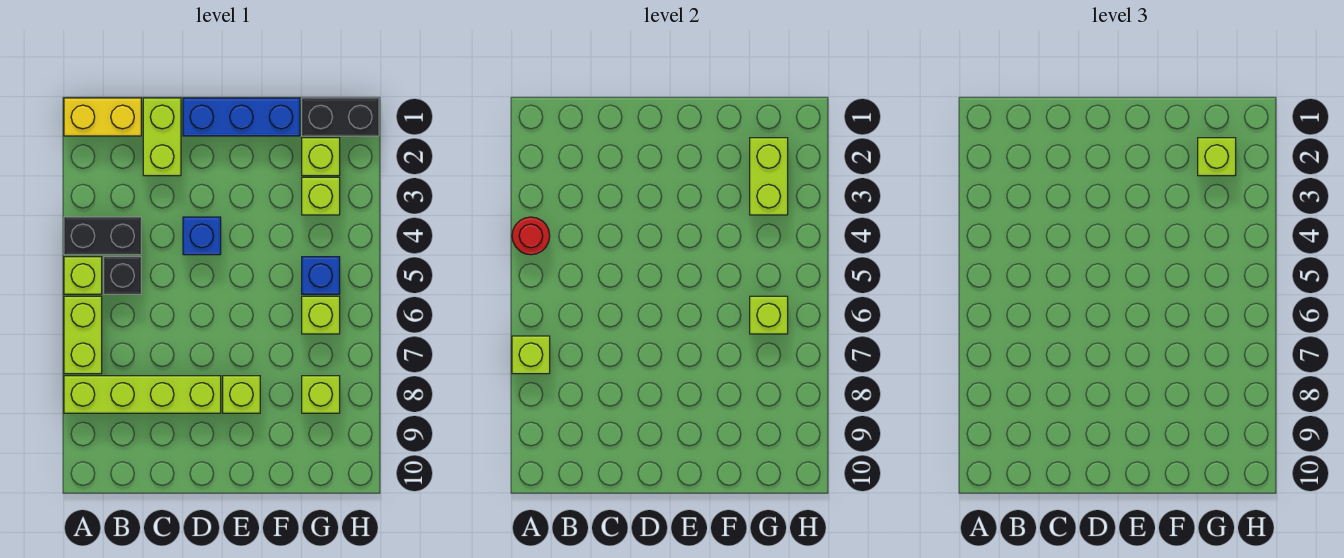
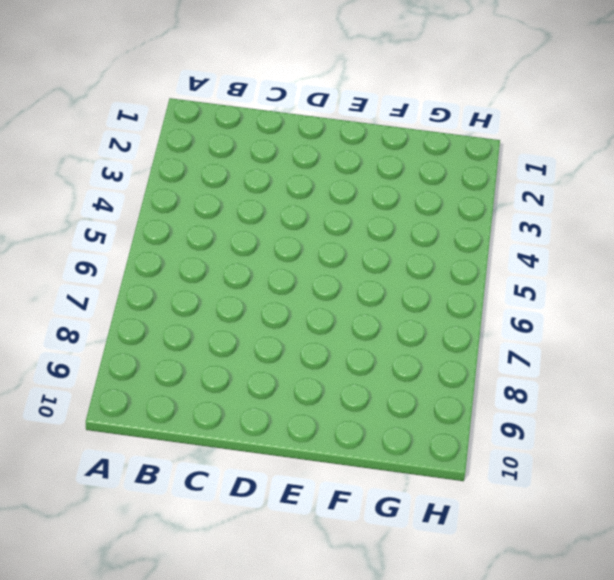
none -> yellow 1x2 brick [64,98,141,136]
none -> black 1x2 brick [64,217,141,255]
none -> lime 1x1 brick [64,257,102,294]

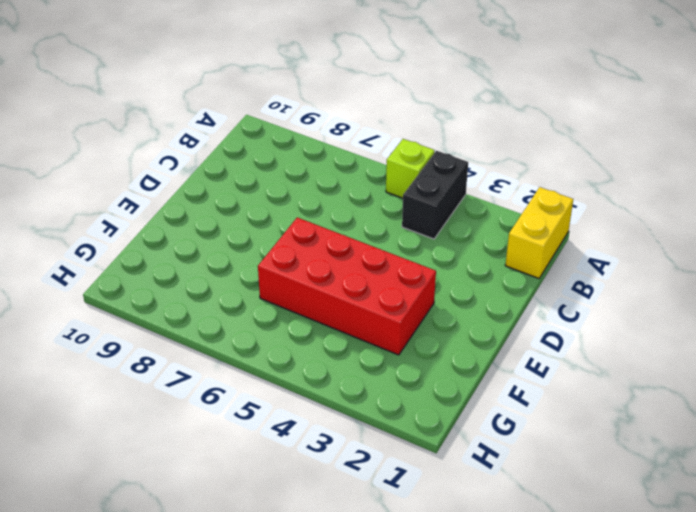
red 2x4 brick [258,218,436,355] -> none
none -> lime 1x2 brick [64,296,102,374]
none -> lime 1x4 brick [64,376,221,413]
none -> black 1x1 brick [104,257,141,294]

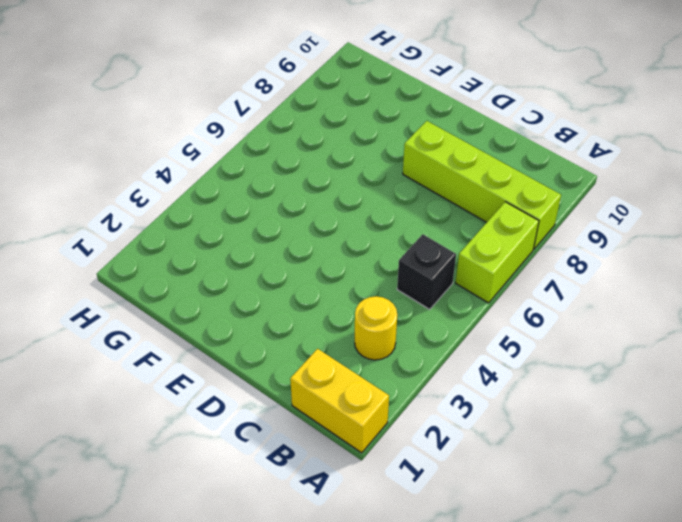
yellow 1x1 round brick [355,296,397,360] -> none
none -> black 1x2 brick [64,217,141,255]
none -> lime 1x1 brick [64,257,102,294]
none -> lime 1x2 brick [143,98,181,176]

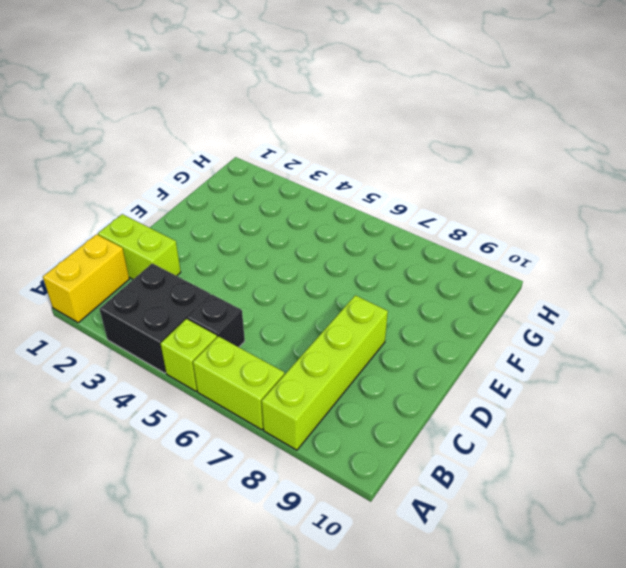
black 2x2 brick [99,263,211,373] -> black 1x2 brick [64,217,141,255]
none -> blue 1x3 brick [183,98,300,136]
none -> blue 1x1 brick [183,217,221,255]
none -> lime 1x1 brick [223,376,260,413]

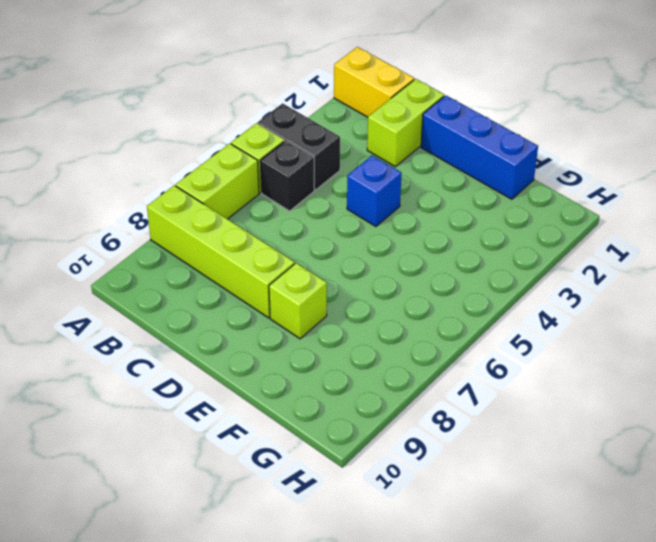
none -> black 1x2 brick [302,98,379,136]
none -> lime 1x1 brick [302,138,340,176]
none -> lime 1x1 brick [302,177,340,215]

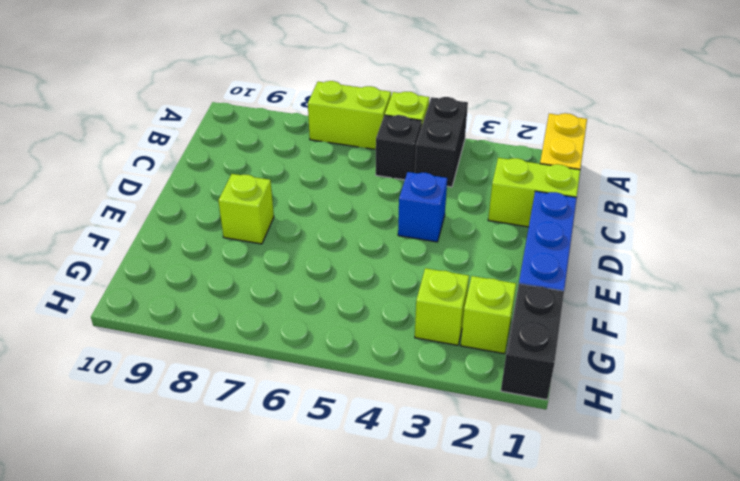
none -> lime 1x4 brick [64,376,221,413]
none -> blue 1x1 brick [302,257,340,294]
none -> lime 1x1 brick [302,296,340,334]

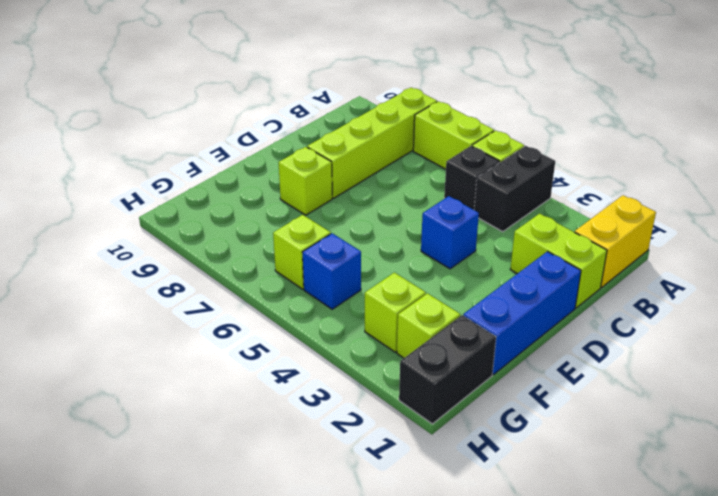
none -> lime 1x1 brick [302,376,340,413]
none -> red 1x1 round brick [512,217,550,255]
none -> lime 1x1 brick [512,336,550,374]

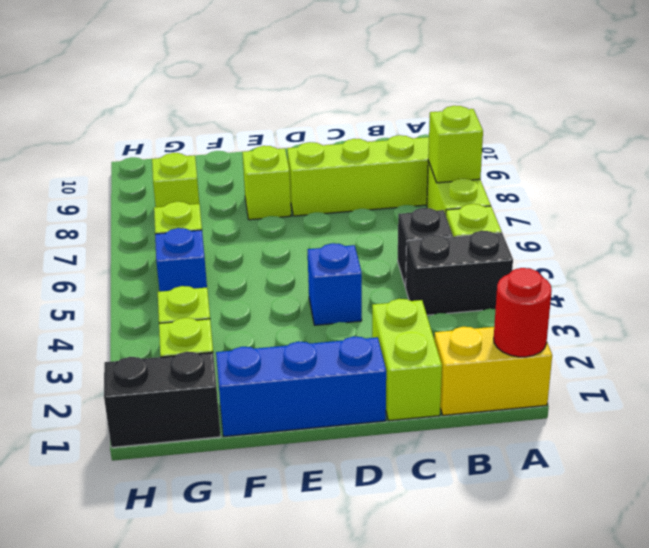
red 1x1 round brick [494,268,552,357] -> red 1x1 round brick moved to [512,217,550,255]
none -> lime 1x2 brick [750,138,788,215]
none -> lime 1x1 brick [750,296,788,334]
none -> lime 1x1 brick [1198,138,1236,176]

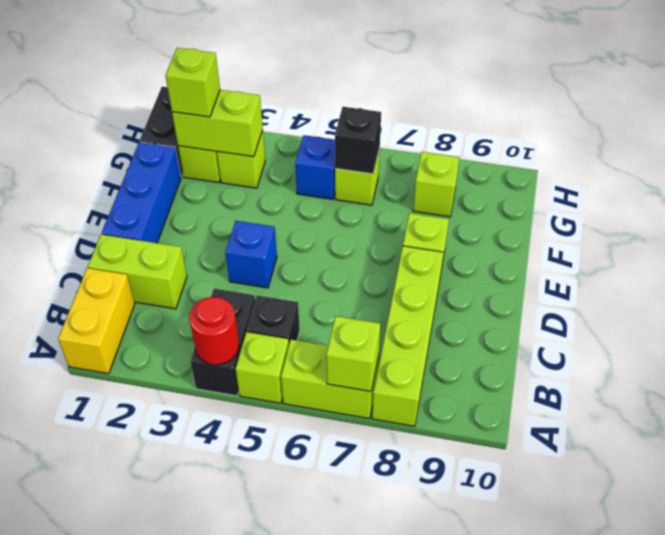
black 1x1 brick [335,107,381,174] -> lime 1x1 brick [750,296,788,334]

